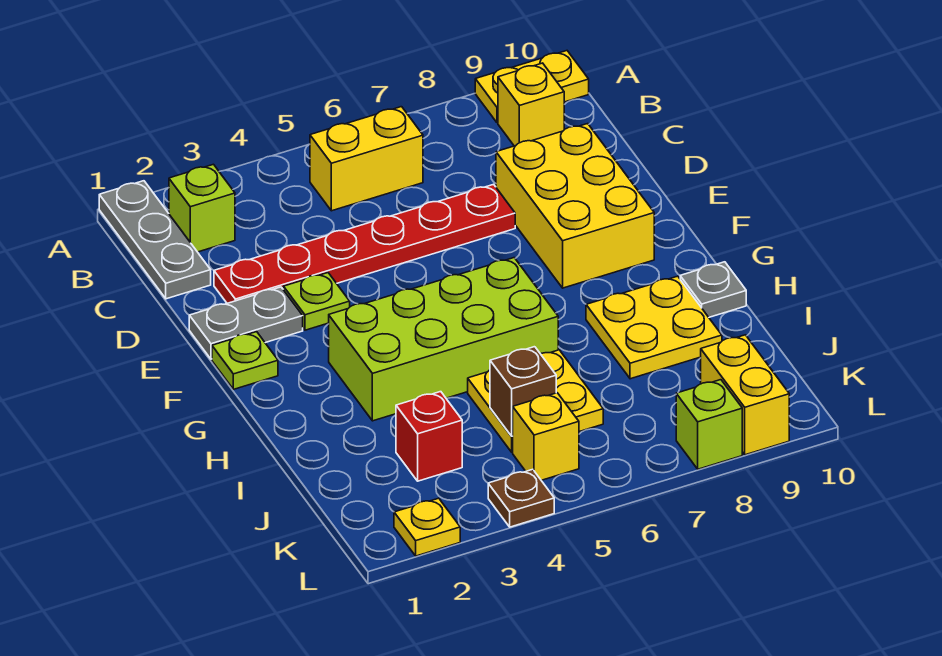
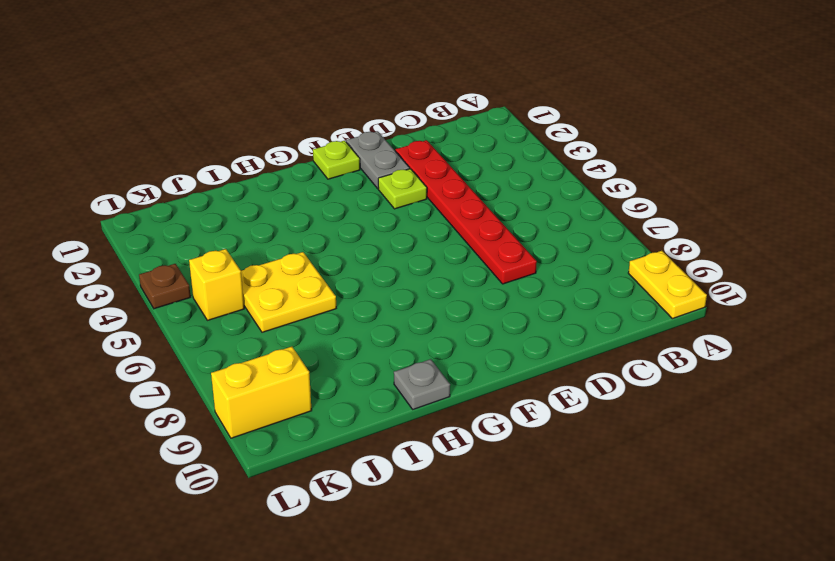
none -> grey 1x3 plate [99,181,211,299]
none -> lime 1x1 brick [169,164,235,252]
none -> yellow 1x2 brick [310,107,423,211]

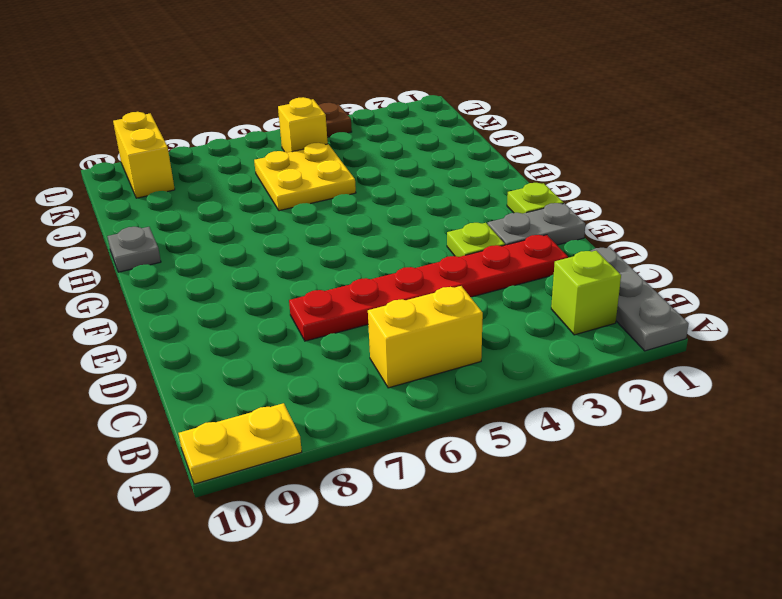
none -> yellow 1x1 brick [498,63,564,146]
none -> yellow 2x3 brick [496,124,654,288]
none -> lime 2x4 brick [329,258,558,421]

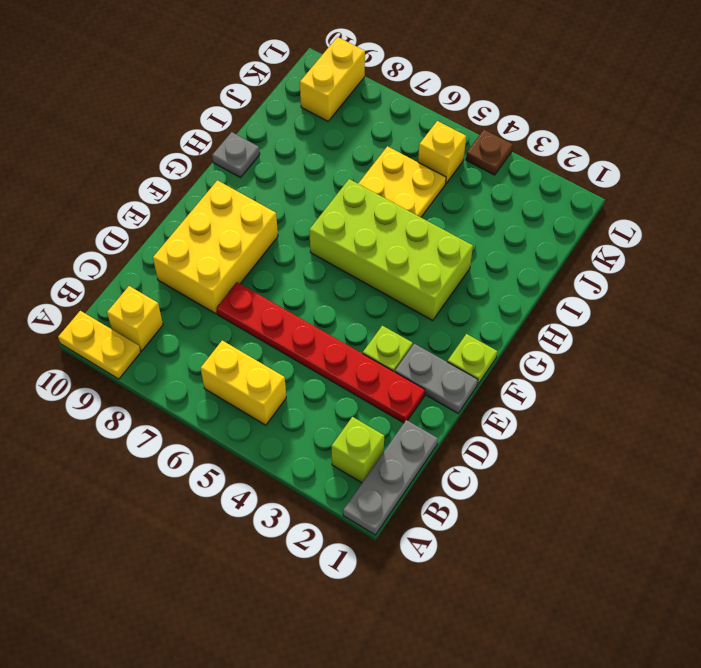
none -> yellow 2x2 plate [586,276,722,379]
none -> red 1x1 brick [396,392,462,481]
none -> yellow 1x1 plate [394,498,460,556]

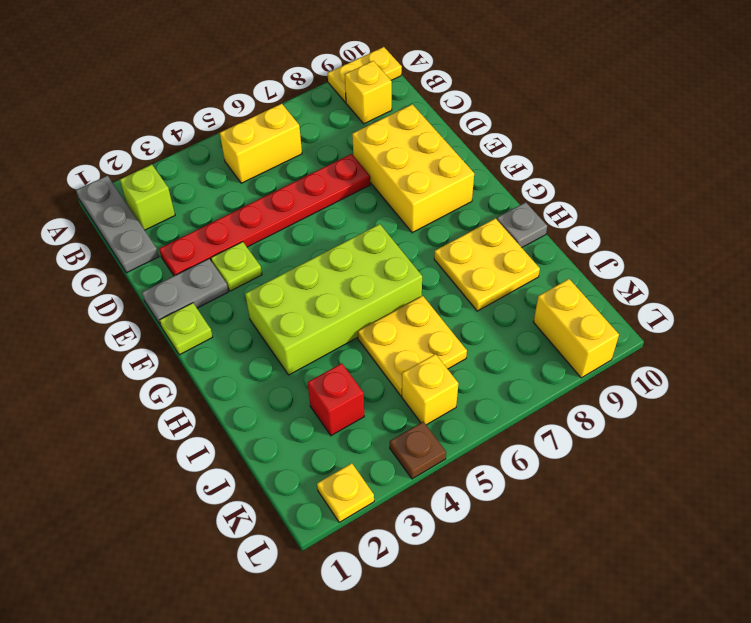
none -> lime 1x1 brick [676,380,742,469]
none -> brown 1x1 brick [490,347,556,436]

